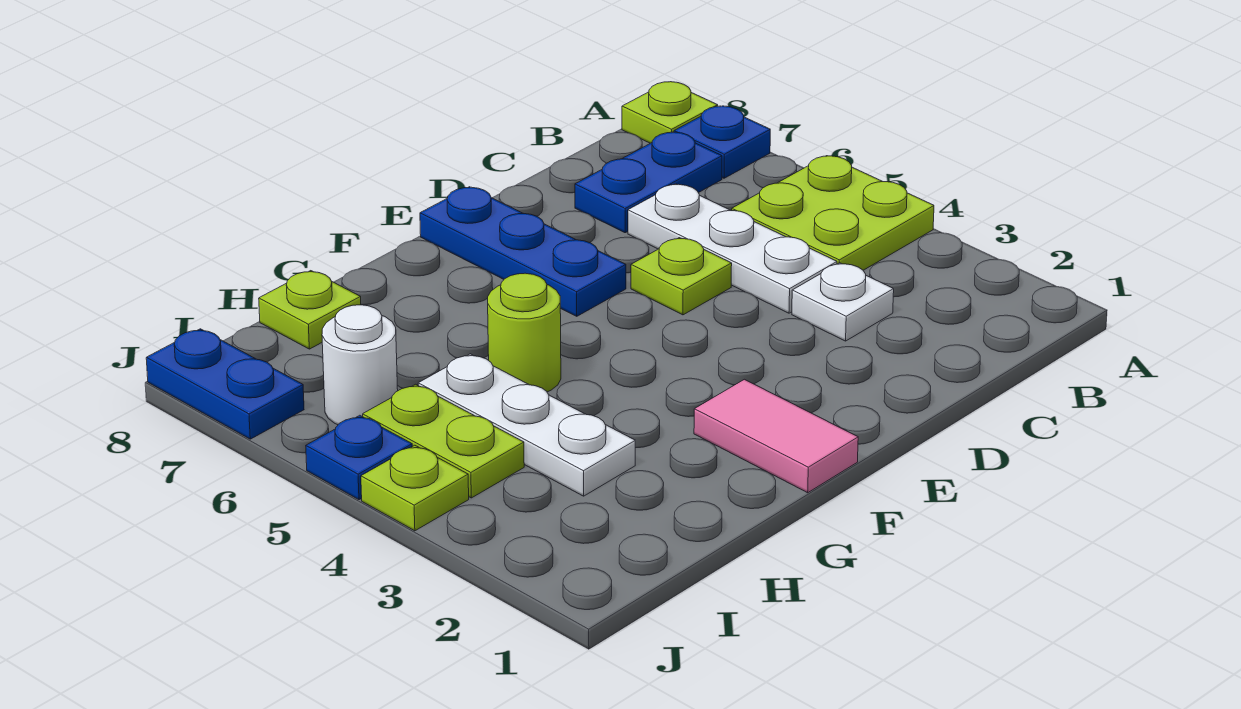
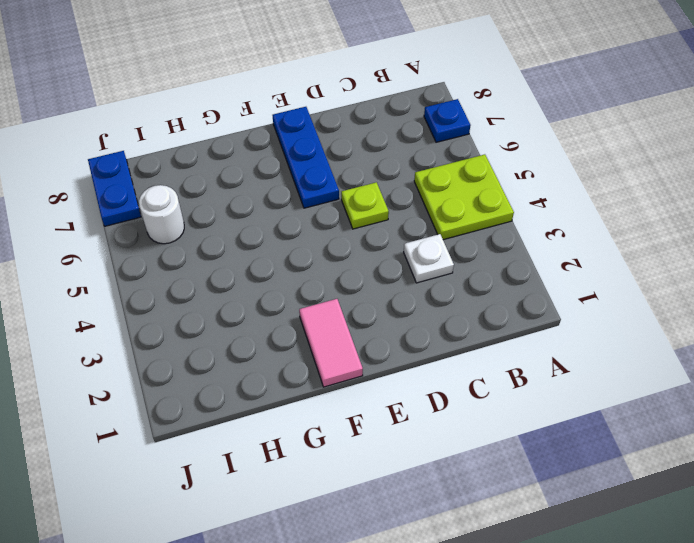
none -> lime 1x1 plate [622,82,718,143]
none -> blue 1x2 plate [575,132,722,233]
none -> white 1x3 plate [628,184,837,313]

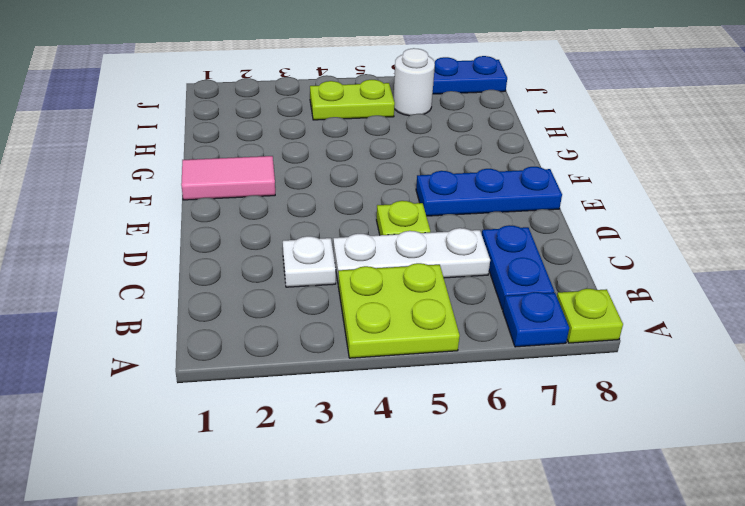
none -> lime 1x1 round brick [488,273,561,392]
none -> white 1x3 plate [418,354,635,496]
none -> lime 1x1 plate [259,271,361,349]

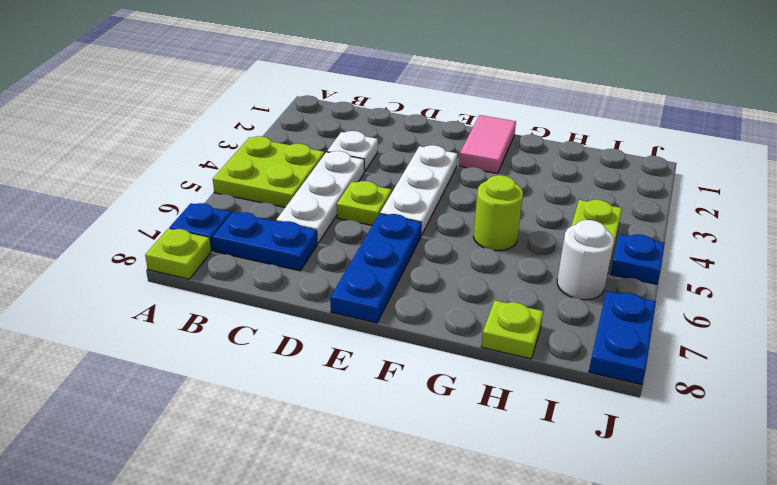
white 1x3 plate [380,145,457,236] -> white 1x3 plate moved to [418,354,635,496]
none -> lime 1x1 plate [361,445,469,531]

